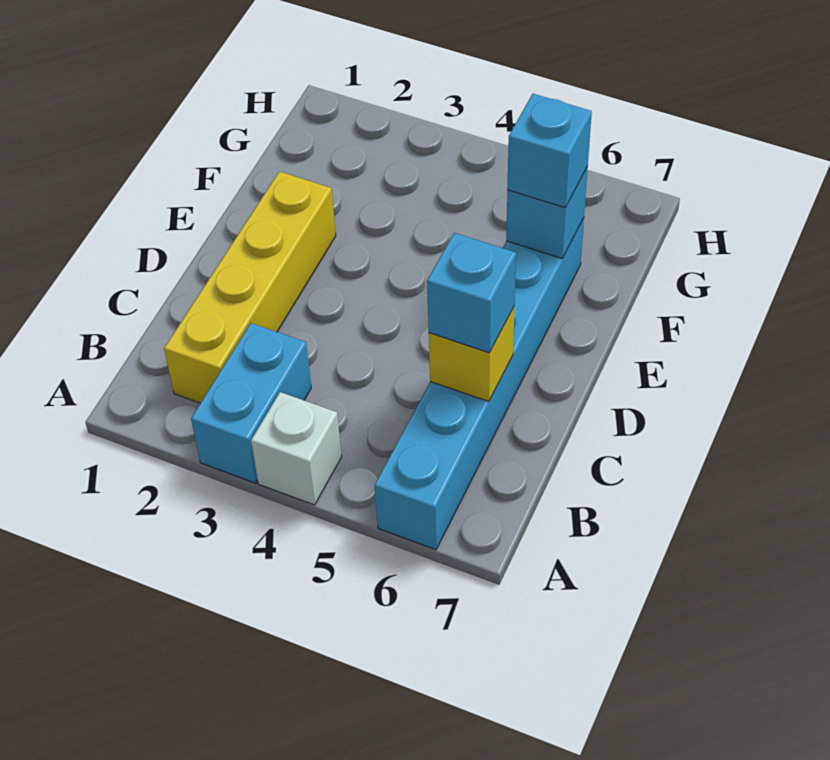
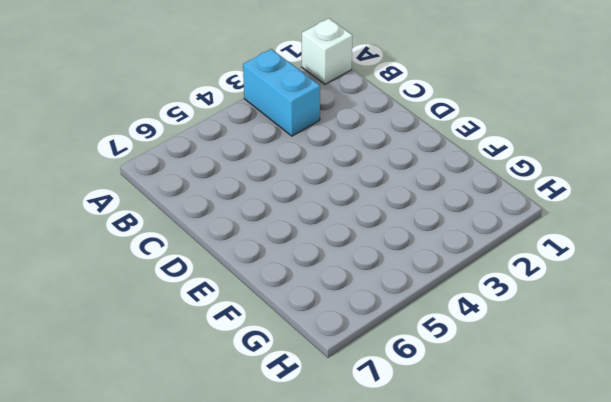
white 1x1 brick [302,18,352,84] -> white 1x1 brick moved to [251,392,342,505]
none -> cyan 1x6 brick [375,218,584,550]
none -> yellow 1x4 brick [164,171,336,403]

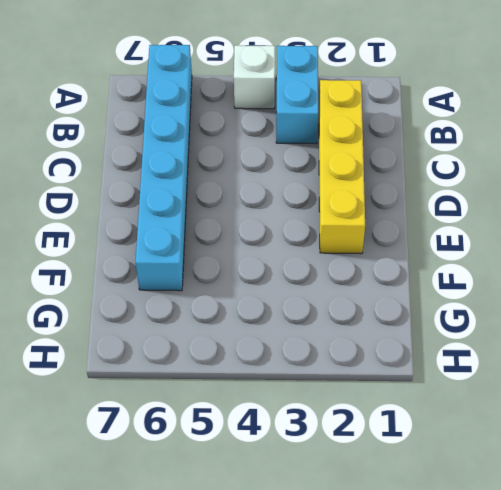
none -> yellow 1x1 brick [429,307,514,401]
none -> cyan 1x1 brick [506,167,588,258]

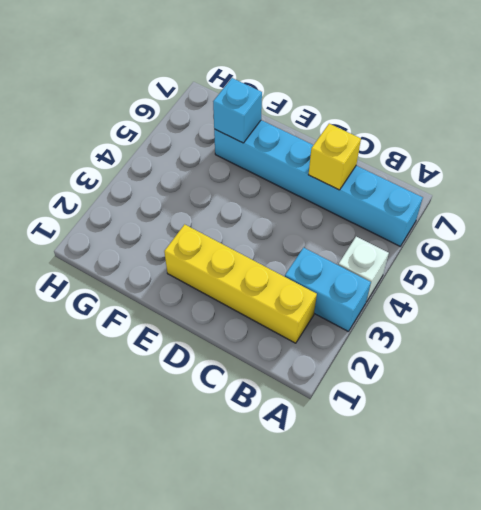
none -> cyan 1x1 brick [427,233,516,353]
none -> cyan 1x1 brick [507,94,592,208]

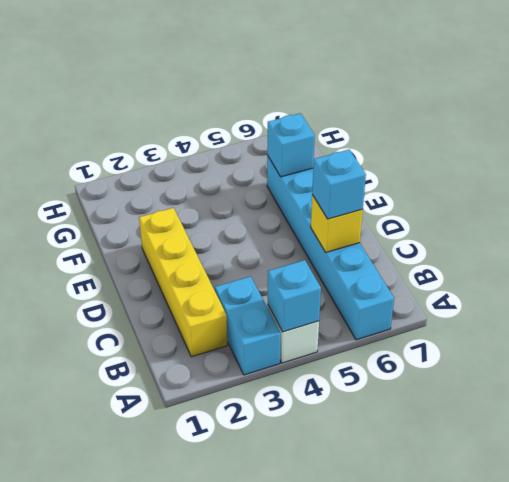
cyan 1x1 brick [268,260,321,332] -> cyan 1x1 brick moved to [507,94,592,208]

